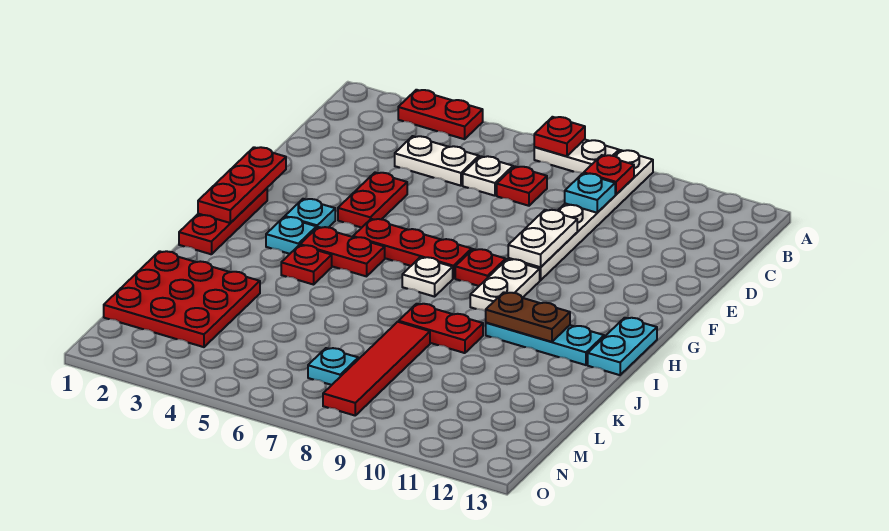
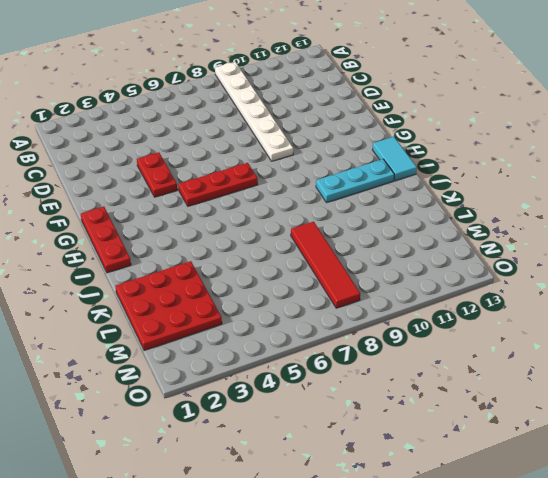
cyan 1x2 tile [373,137,417,181] -> cyan 1x2 plate [588,318,657,375]
none -> red 1x2 plate [398,90,483,139]
none -> white 1x2 plate [534,139,619,173]
none -> white 1x2 plate [395,136,479,186]

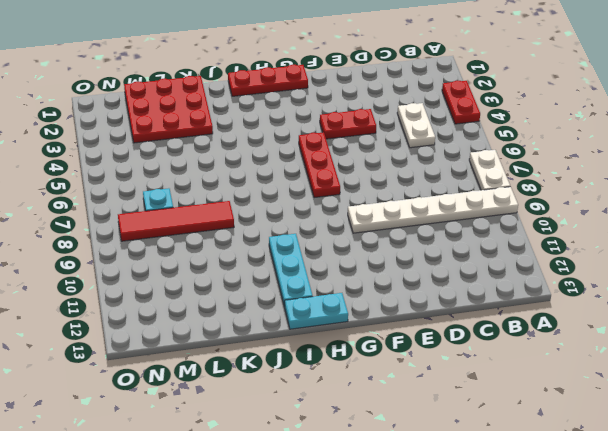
none -> white 1x1 plate [463,156,513,196]
none -> red 1x1 plate [497,166,547,206]
none -> cyan 1x1 plate [285,199,335,228]

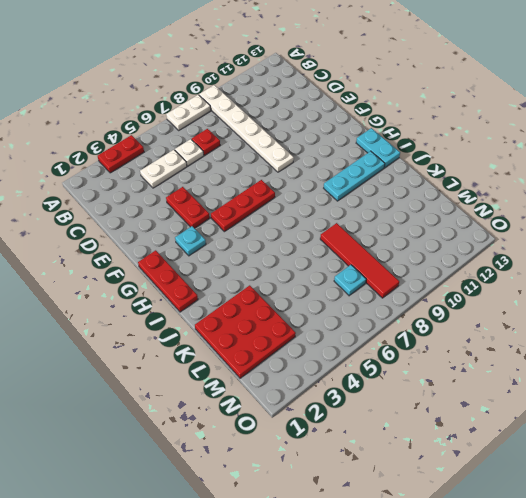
none -> red 1x1 plate [455,249,506,286]
none -> white 1x2 plate [470,259,540,311]
none -> cyan 1x1 plate [266,217,316,254]

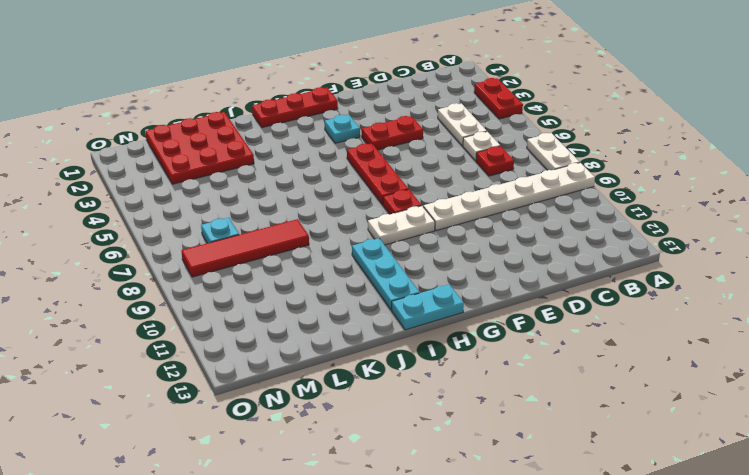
none -> cyan 1x1 plate [266,217,316,254]
none -> red 1x2 plate [300,227,385,276]
none -> white 1x1 plate [402,257,453,297]

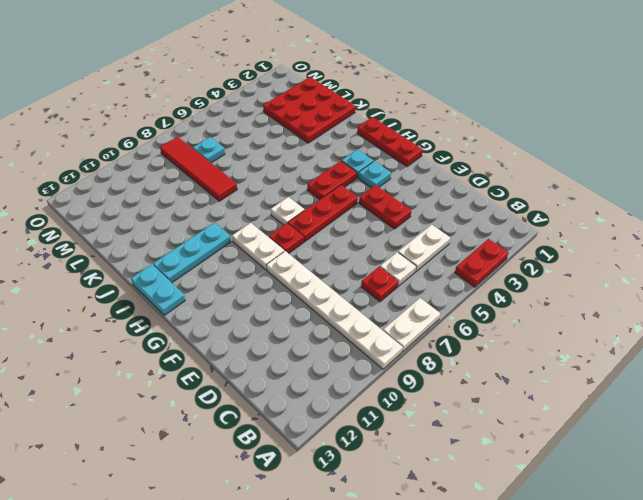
none -> red 1x1 plate [281,245,332,285]
none -> red 1x2 plate [399,304,483,353]
none -> red 1x1 plate [534,117,585,156]

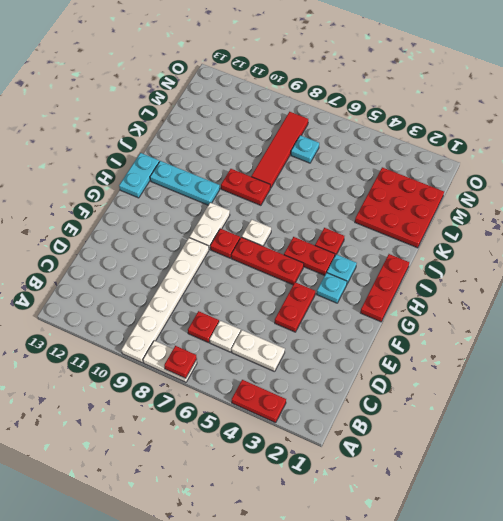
none -> red 1x1 plate [584,155,634,195]
none -> cyan 1x1 plate [565,173,615,213]
none -> white 1x2 plate [508,210,577,267]

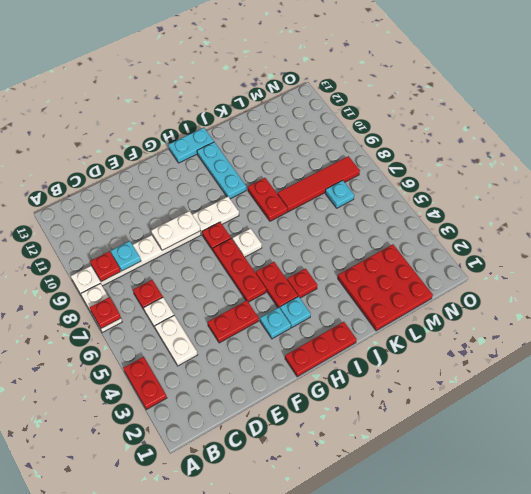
none -> red 1x3 plate [198,147,286,223]
none -> brown 1x2 plate [486,292,570,342]

